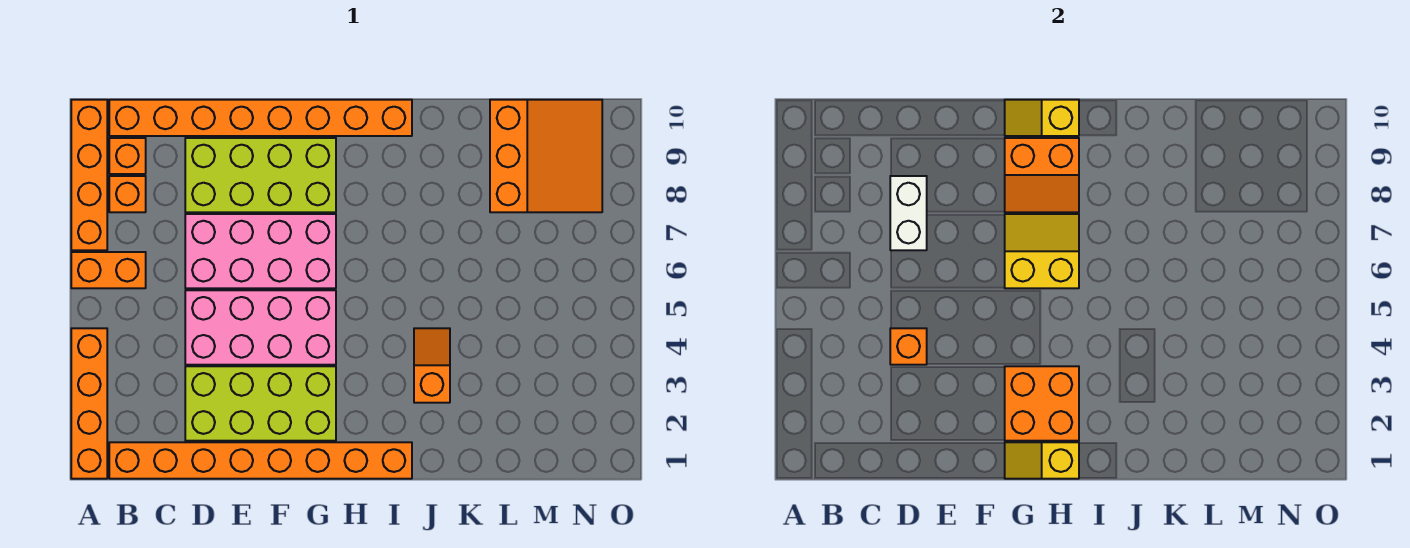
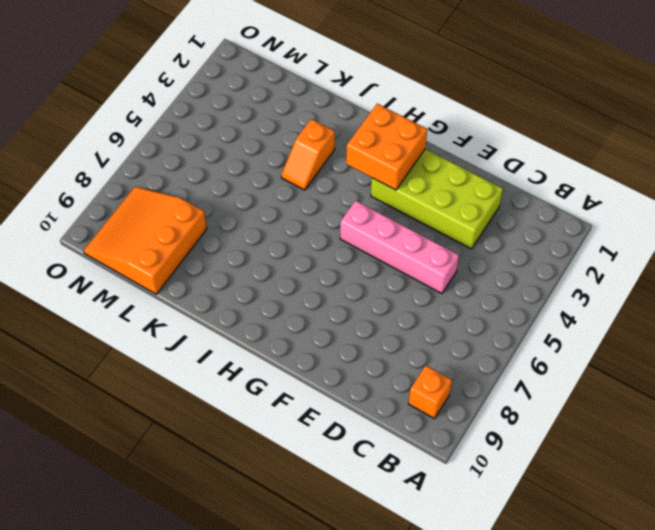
pink 1x4 brick [340,201,459,294] -> pink 2x4 brick [185,290,336,365]
none -> orange 1x4 brick [71,328,107,479]
none -> orange 1x2 brick [71,252,146,288]
none -> orange 1x4 brick [71,100,107,250]

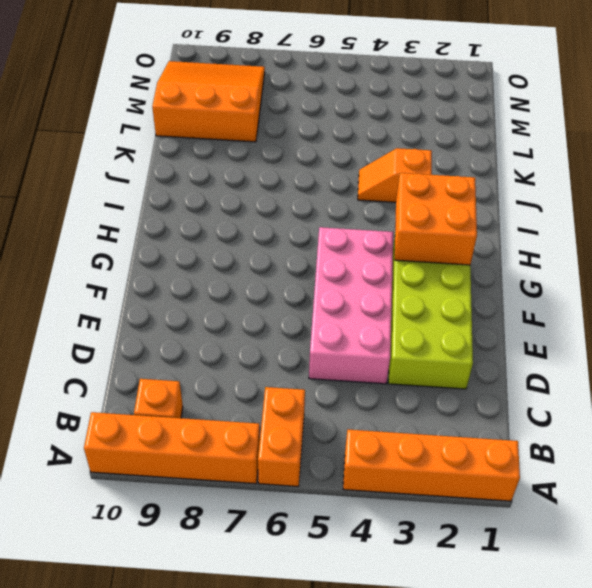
none -> orange 1x8 brick [109,442,412,479]
none -> orange 1x1 brick [109,176,146,212]
none -> orange 1x8 brick [109,100,412,136]

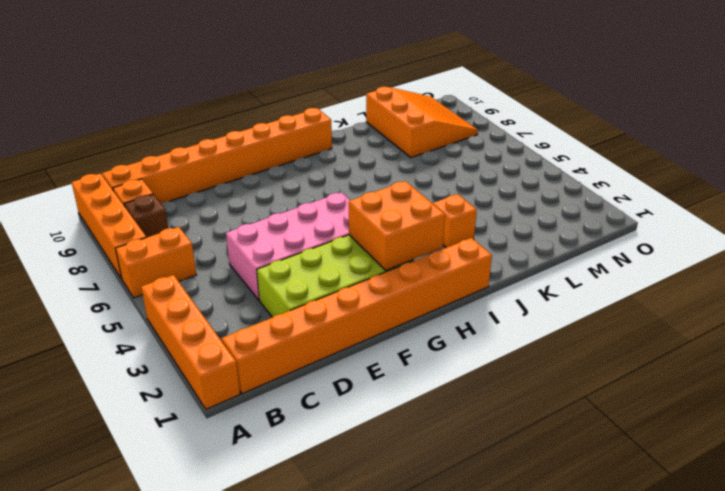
brown 1x1 brick [124,194,168,238] -> orange 1x1 brick [109,176,146,212]
none -> pink 2x4 brick [185,214,336,288]
none -> lime 2x4 brick [185,138,336,212]
none -> orange 1x1 brick [890,328,927,365]

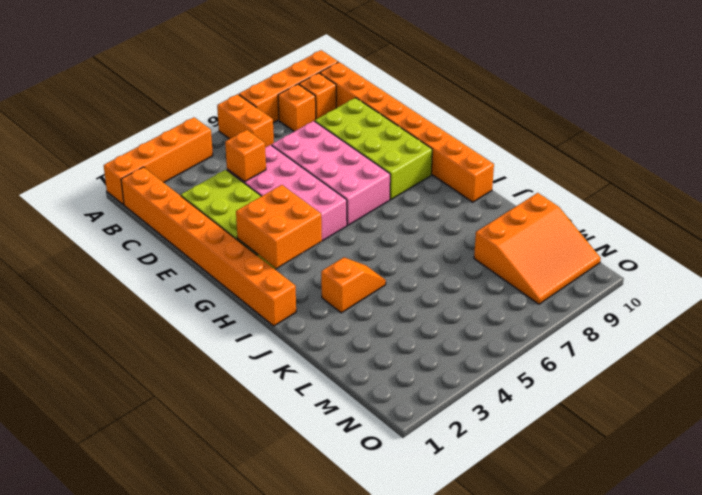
none -> white 1x2 brick [890,176,927,250]
none -> yellow 1x2 slope [1005,442,1079,479]
none -> yellow 2x2 slope [1005,214,1079,288]

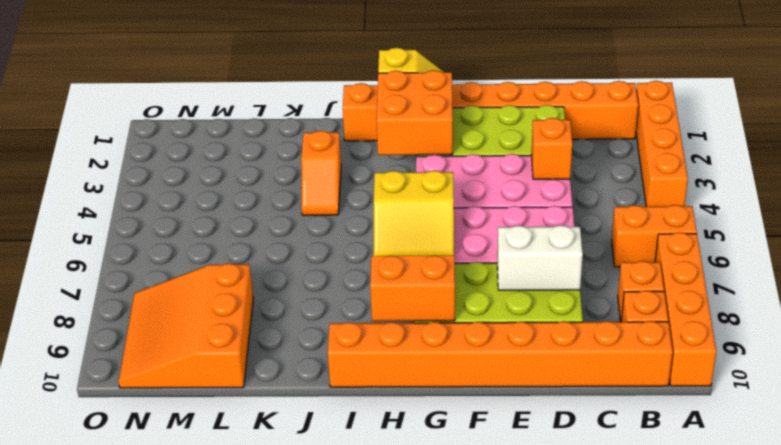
white 1x2 brick [497,225,583,290] -> white 1x2 brick turned to [890,176,927,250]
none -> yellow 1x2 slope [1005,100,1079,136]

